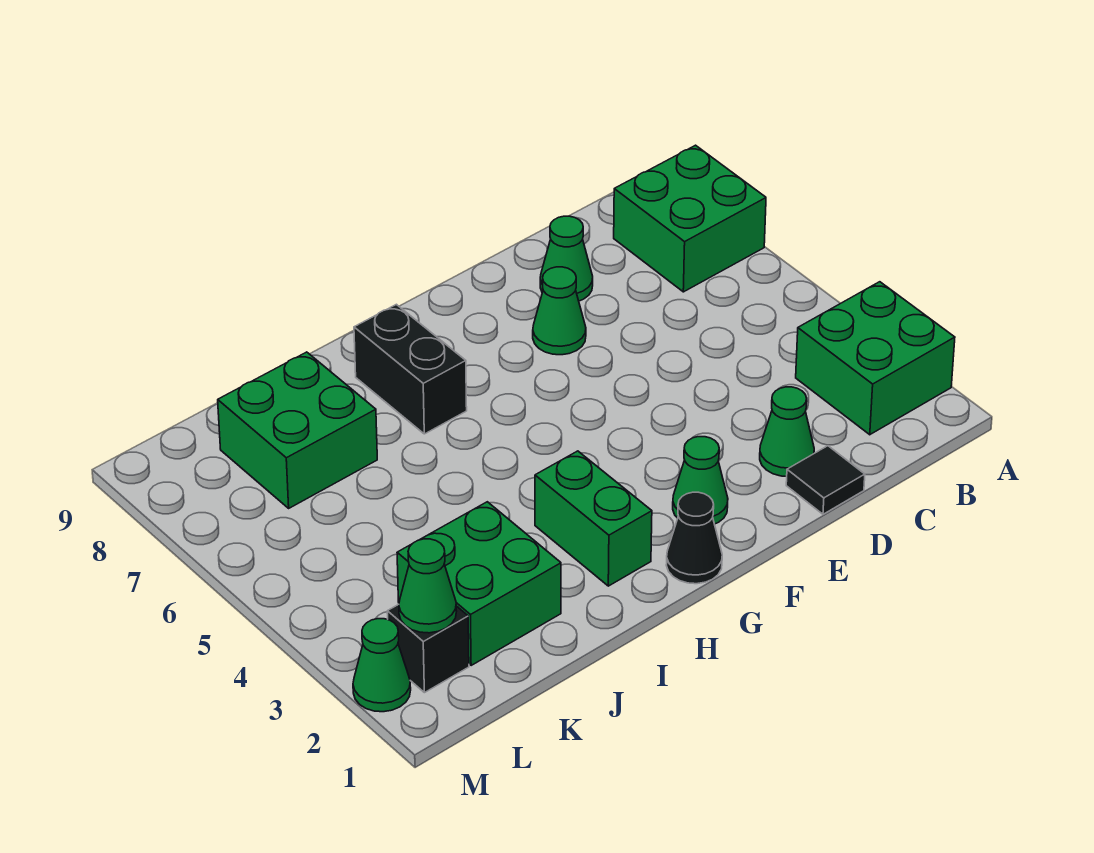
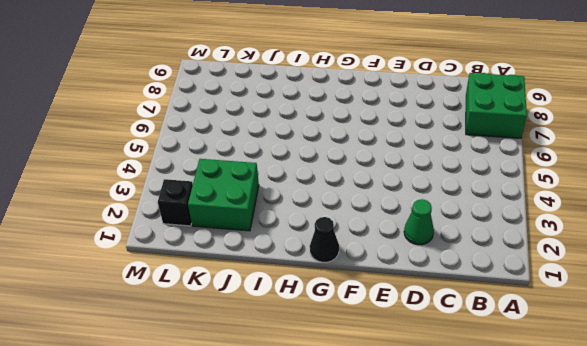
none -> green 2x2 brick [796,282,955,435]
none -> black 1x1 tile [786,446,865,514]
none -> green 1x1 cone [540,216,593,301]

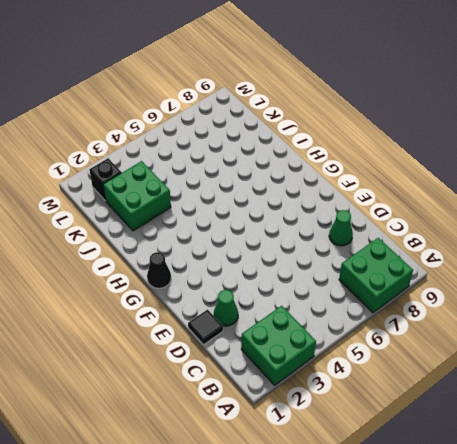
none -> green 1x1 cone [533,267,586,355]
none -> green 1x1 cone [673,437,728,524]
none -> green 1x2 brick [535,451,652,586]

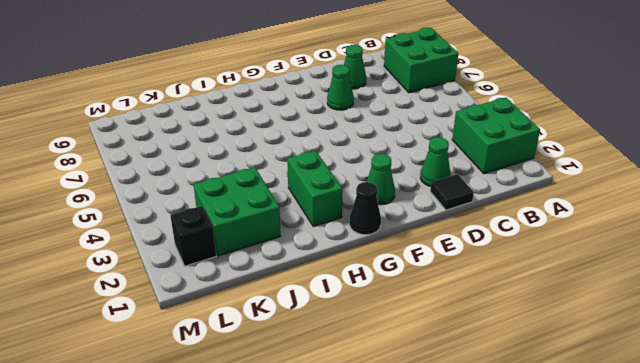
none -> black 1x2 brick [354,304,467,434]
none -> green 2x2 brick [218,352,377,508]
none -> green 1x1 cone [353,619,411,712]

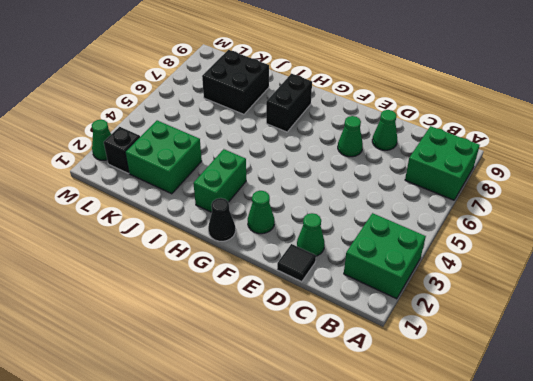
black 2x2 brick [202,50,269,114] -> green 2x2 brick [218,352,377,508]
none -> green 1x1 cone [399,539,457,633]

